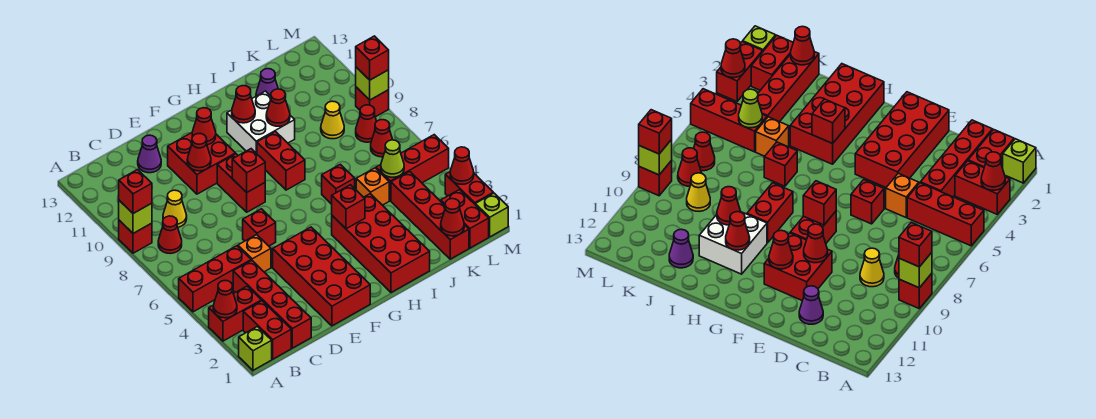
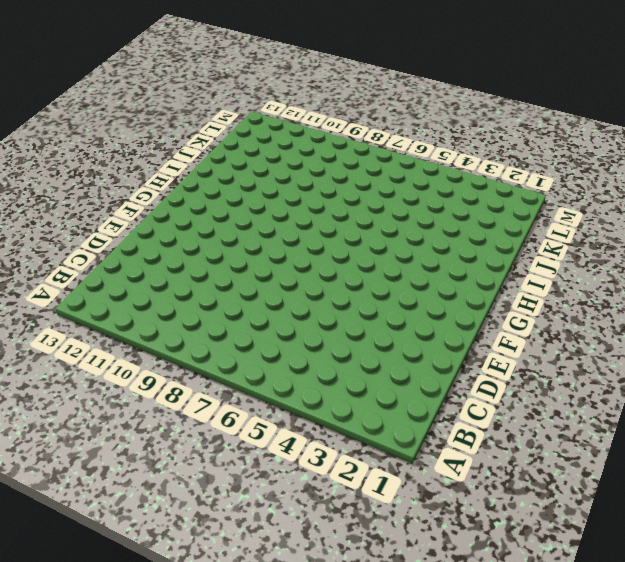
none -> lime 1x1 brick [239,327,272,370]
none -> red 1x2 brick [209,286,261,341]
none -> red 1x3 brick [179,246,251,312]
none -> red 1x1 brick [119,220,152,253]

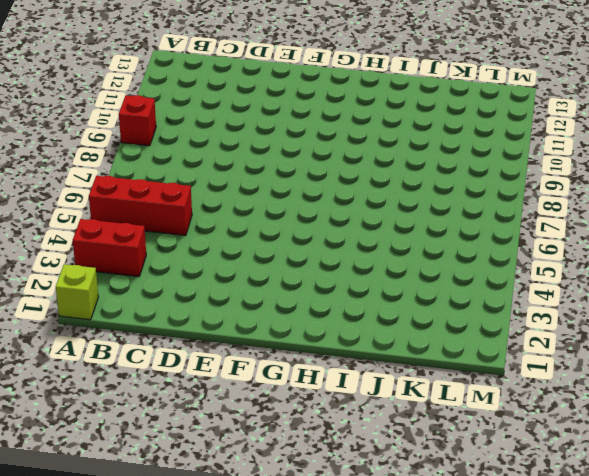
none -> red 1x2 brick [243,301,291,359]
none -> red 1x1 cone [158,216,182,254]
none -> red 1x4 brick [233,260,311,348]
none -> yellow 1x1 cone [163,190,187,227]

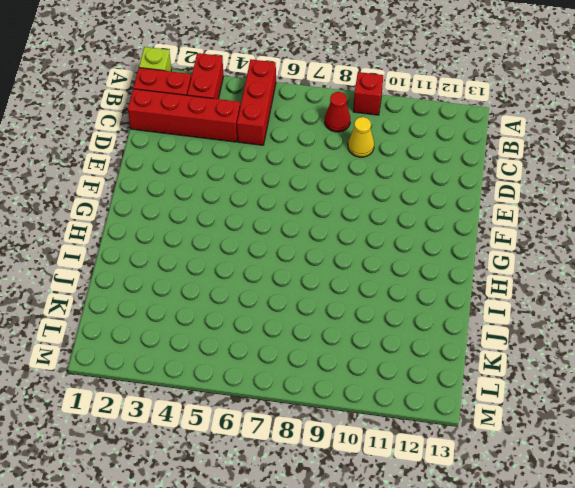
none -> orange 1x1 brick [238,235,271,272]
none -> purple 1x1 cone [138,135,161,173]
none -> red 2x4 brick [273,227,370,326]
none -> red 1x1 brick [243,209,276,246]

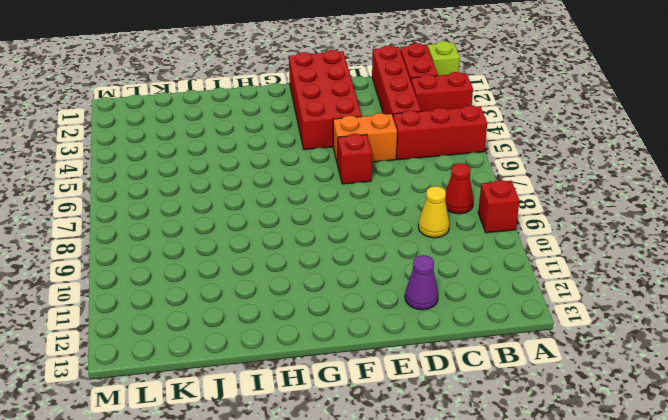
orange 1x2 brick [333,113,397,165] -> orange 1x1 brick [238,235,271,272]
none -> red 2x2 brick [168,133,236,194]
none -> red 1x2 brick [217,154,265,212]
none -> red 2x4 brick [332,194,430,293]
none -> red 1x2 brick [257,132,305,190]

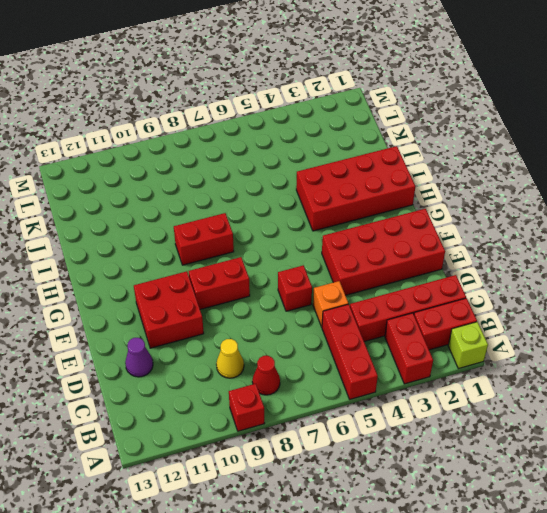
none -> white 2x2 brick [227,91,295,154]
none -> red 1x1 brick [322,164,355,204]
none -> orange 1x1 brick [356,168,389,205]
none -> purple 1x1 cone [256,69,278,96]

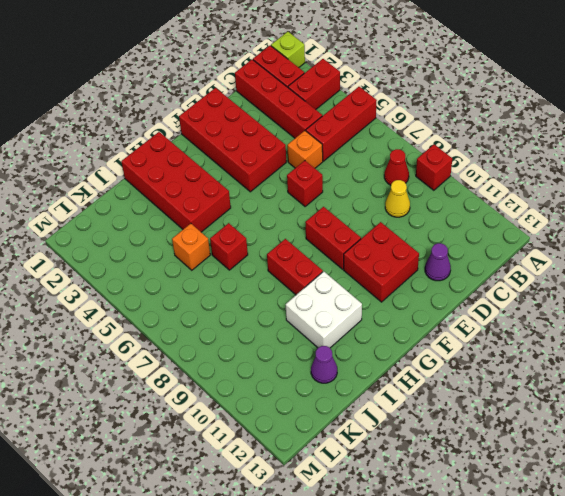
none -> red 1x4 brick [391,171,469,259]
none -> red 1x3 brick [376,135,449,201]
none -> yellow 1x1 cone [321,101,344,139]
none -> red 1x2 brick [441,190,489,248]

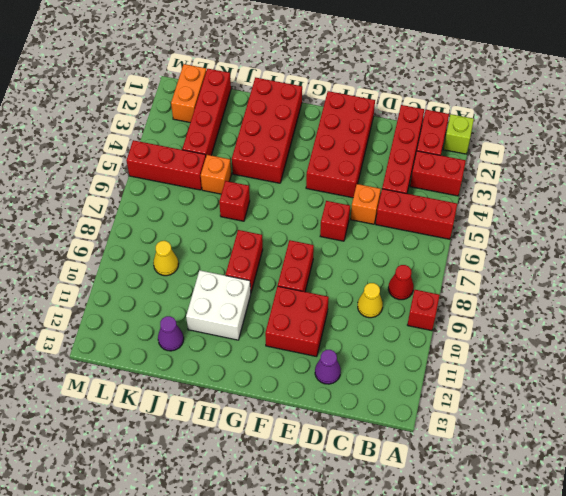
orange 1x2 brick [171,64,206,123] -> red 1x2 brick [441,190,489,248]
none -> red 1x1 cone [371,120,393,157]
none -> red 1x1 cone [356,105,377,142]
none -> lime 1x1 brick [475,193,508,237]
none -> red 1x2 brick [445,172,493,204]

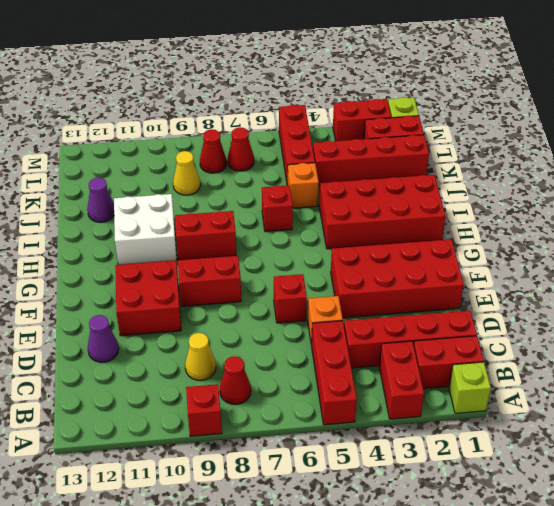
none -> red 1x1 brick [356,87,389,117]
none -> red 1x1 cone [213,280,237,318]
none -> lime 1x1 brick [119,200,152,233]
none -> red 1x1 cone [187,134,211,171]

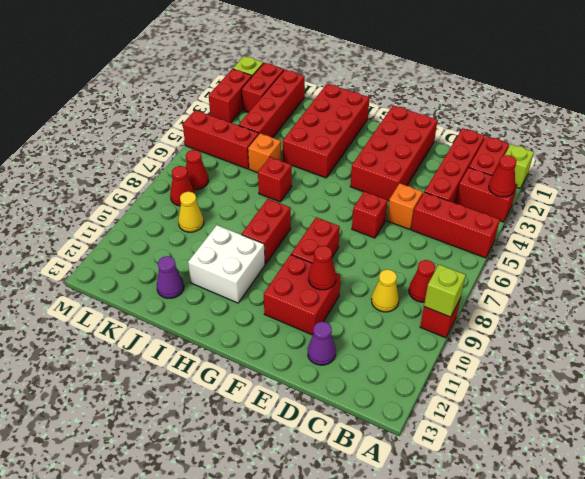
none -> red 1x1 brick [356,87,389,117]
none -> red 1x1 brick [232,149,265,192]
none -> red 1x1 cone [192,108,216,145]
none -> red 1x1 brick [332,185,365,229]

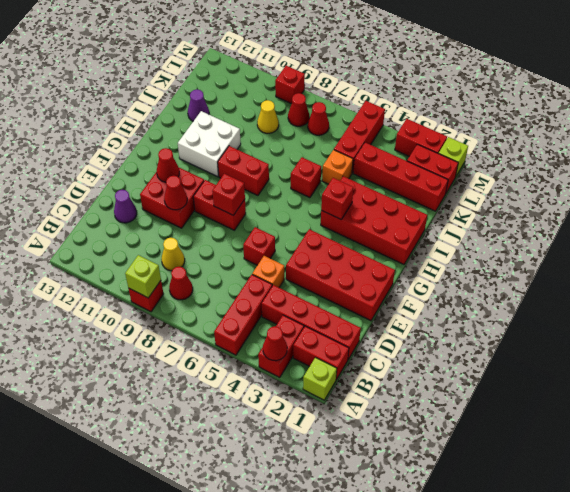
none -> red 1x1 cone [232,86,255,123]
none -> red 1x1 cone [266,89,290,126]
none -> red 1x1 cone [441,199,464,236]
none -> lime 1x1 cone [381,140,404,177]

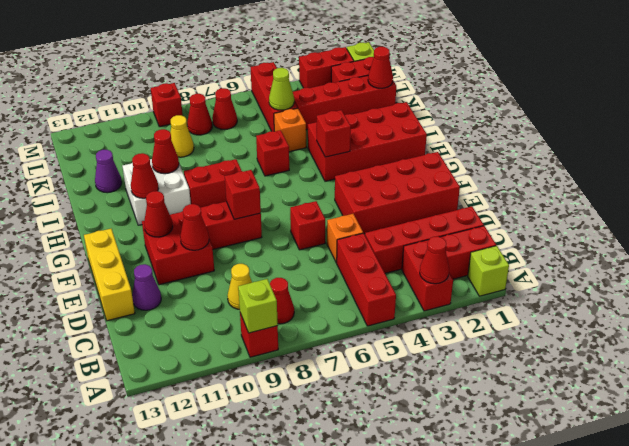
yellow 1x3 brick [84,229,135,321] -> none
none -> red 1x1 cone [450,147,474,184]
none -> lime 1x1 brick [356,67,389,100]
none -> red 1x1 brick [119,170,152,213]
none -> red 1x1 brick [356,36,389,80]

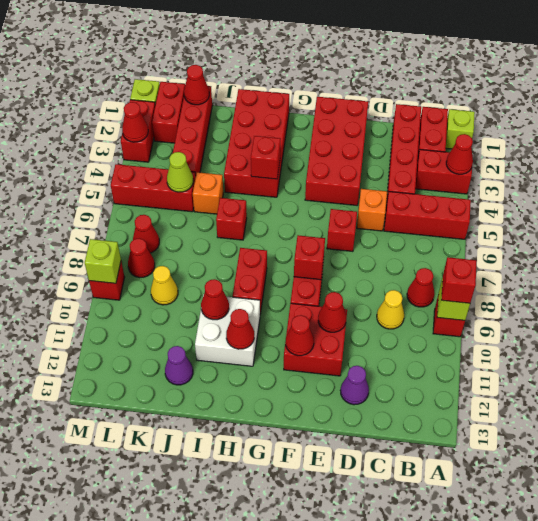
none -> red 1x1 brick [356,36,389,80]

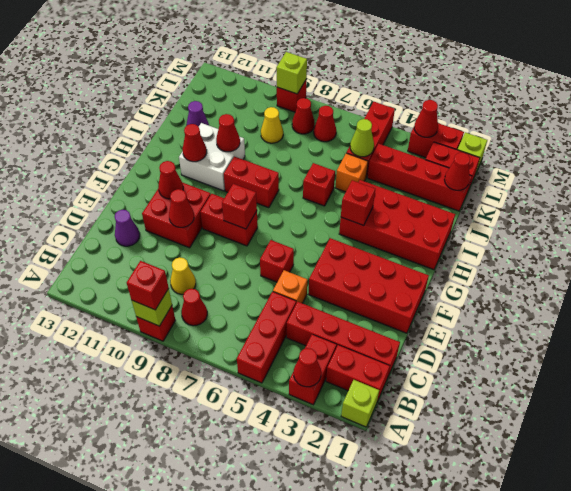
none -> red 1x1 brick [356,36,389,80]

